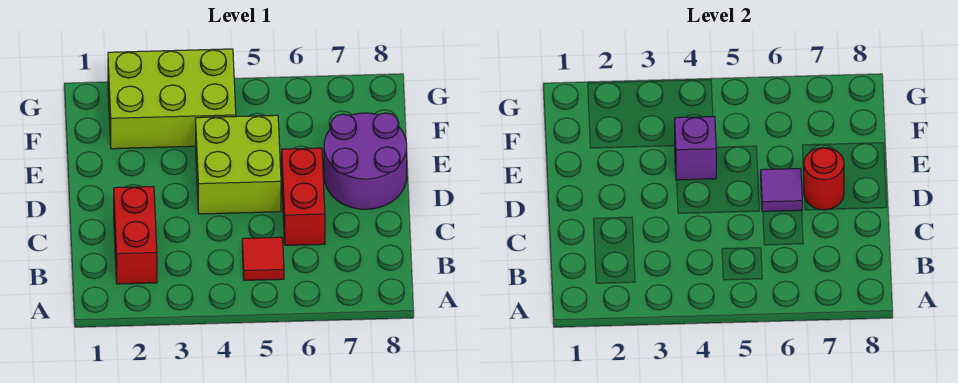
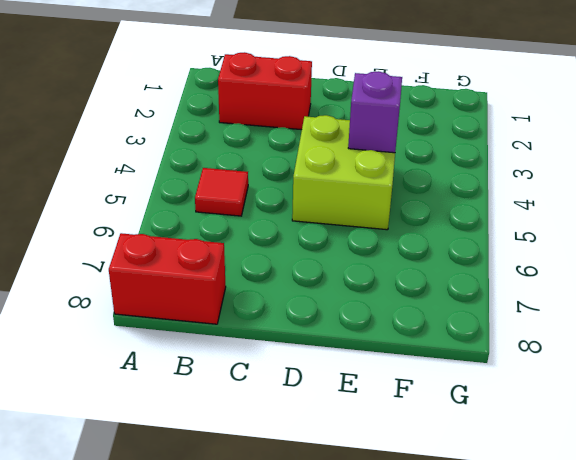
red 1x2 brick [109,233,226,324] -> red 1x2 brick moved to [282,148,325,245]
none -> purple 2x2 round brick [324,113,407,209]
none -> lime 2x3 brick [108,49,236,149]

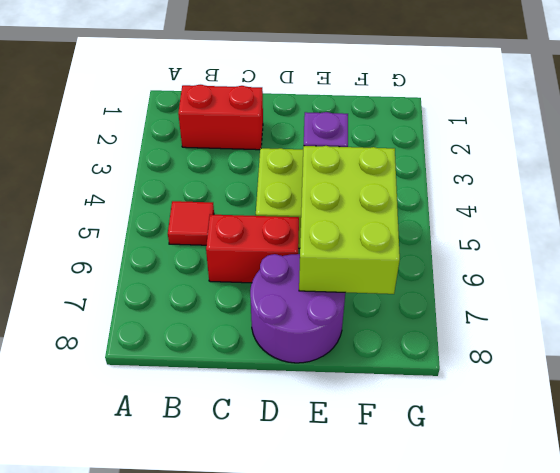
lime 2x3 brick [299,146,400,294] -> lime 2x3 brick moved to [108,49,236,149]
none -> purple 1x1 tile [761,168,802,212]
none -> red 1x1 round brick [803,147,844,210]

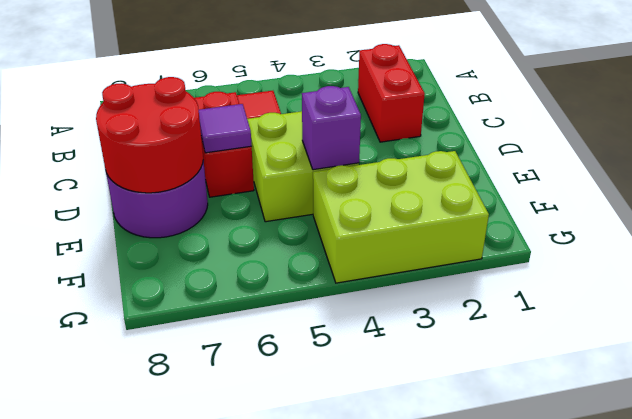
red 2x2 round brick [96,77,203,193] -> red 1x1 round brick [803,147,844,210]

